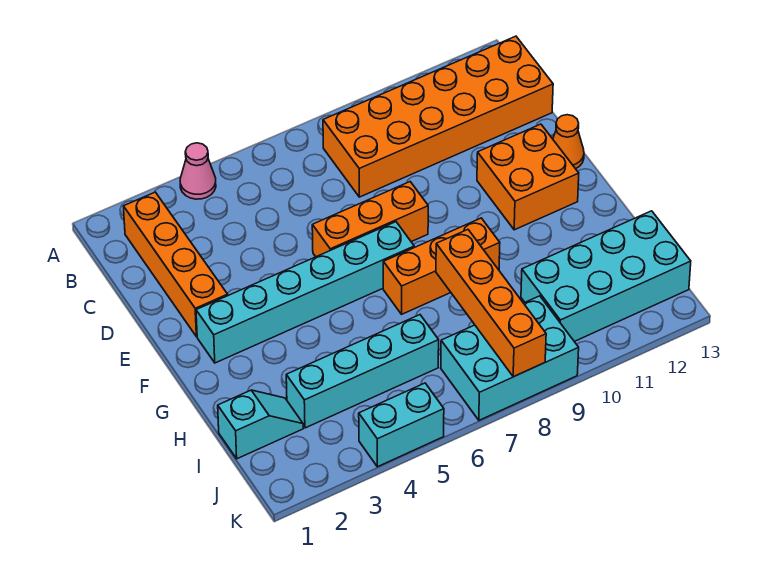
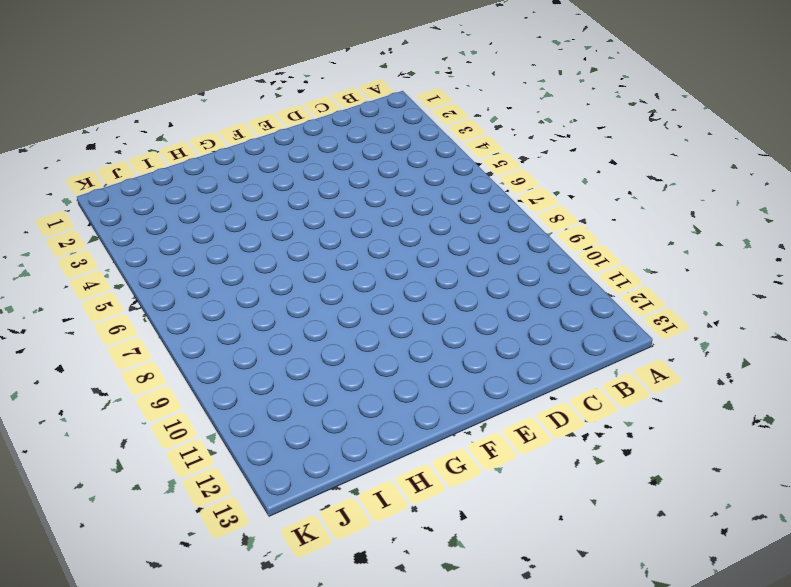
none -> pink 1x1 cone [180,143,216,199]
none -> orange 1x4 brick [123,192,228,337]
none -> orange 2x6 brick [323,36,553,197]

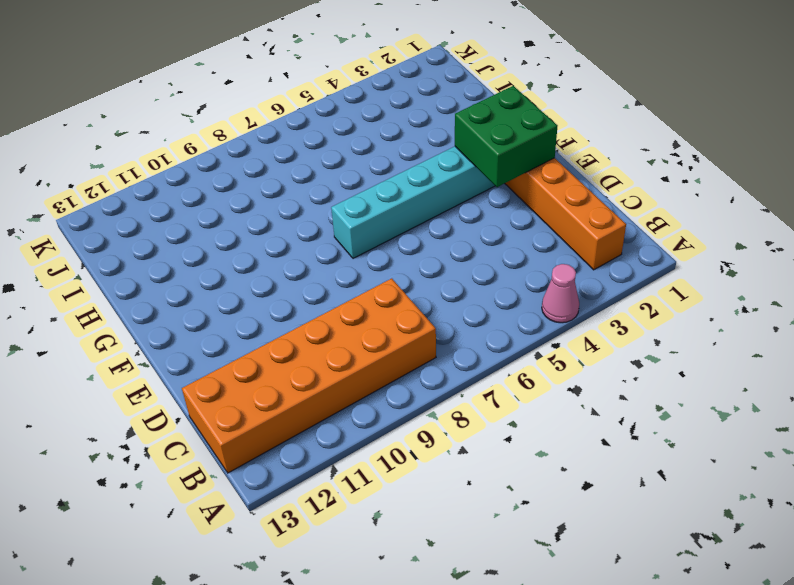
green 2x2 brick [455,86,557,187] -> none
none -> orange 1x3 brick [312,182,428,257]
none -> orange 2x2 brick [477,124,579,230]
none -> orange 1x1 cone [553,115,584,169]

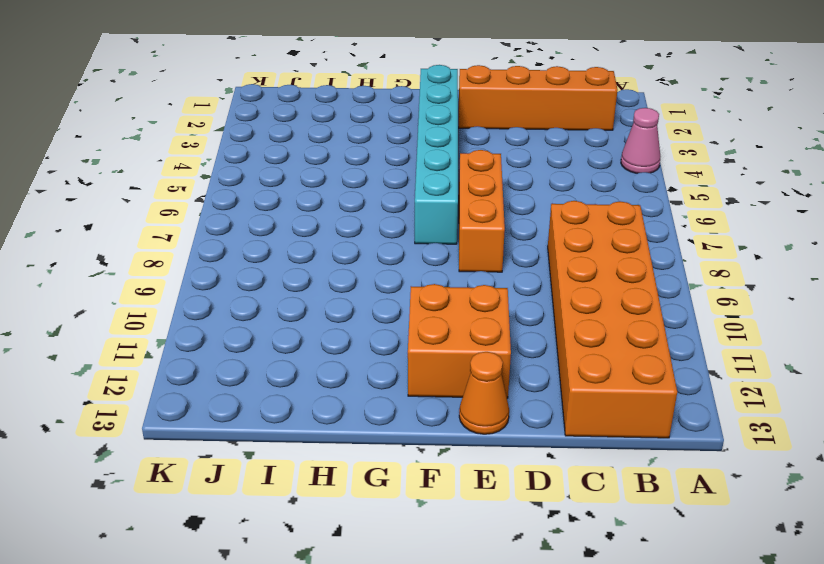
none -> orange 1x3 brick [383,218,500,314]
none -> cyan 1x2 slope [218,390,303,459]
none -> cyan 1x4 brick [286,315,439,428]

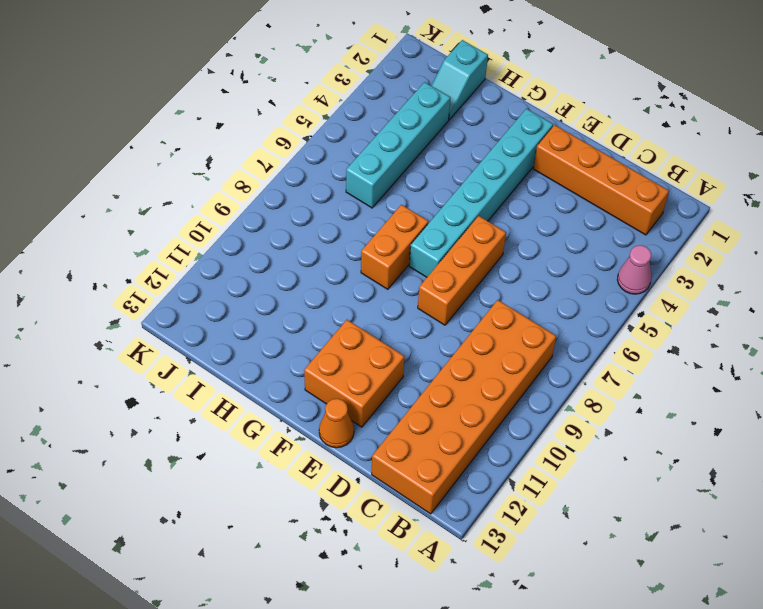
orange 1x2 brick [361,205,429,289] -> orange 1x3 brick [383,218,500,314]
none -> cyan 2x4 brick [521,211,691,342]
none -> cyan 2x3 brick [441,296,579,420]
none -> cyan 1x2 brick [359,383,444,467]

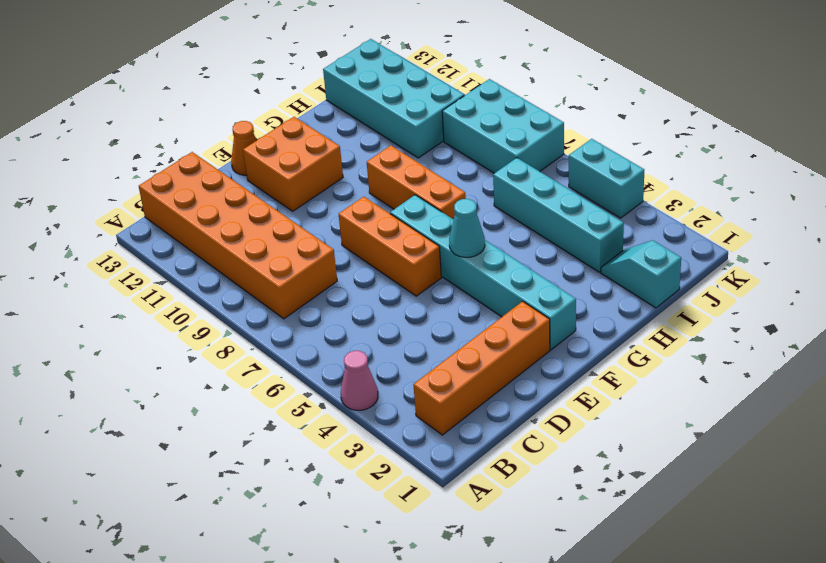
cyan 1x1 cone [449,199,485,257] -> none
none -> orange 1x4 brick [436,230,546,377]

